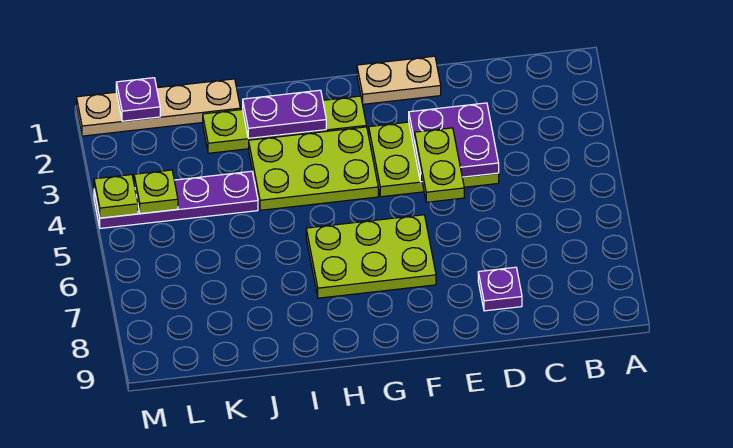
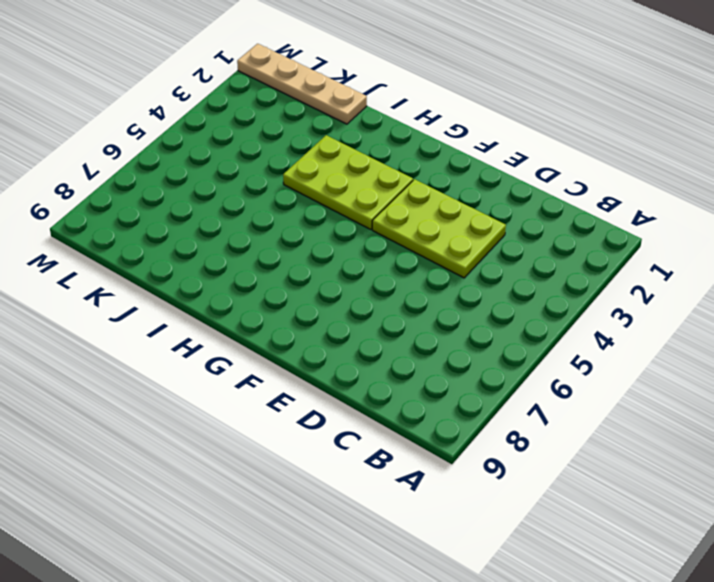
none -> purple 1x1 plate [478,267,522,311]
none -> tan 1x2 plate [357,56,441,104]
none -> lime 2x3 plate [306,215,436,298]

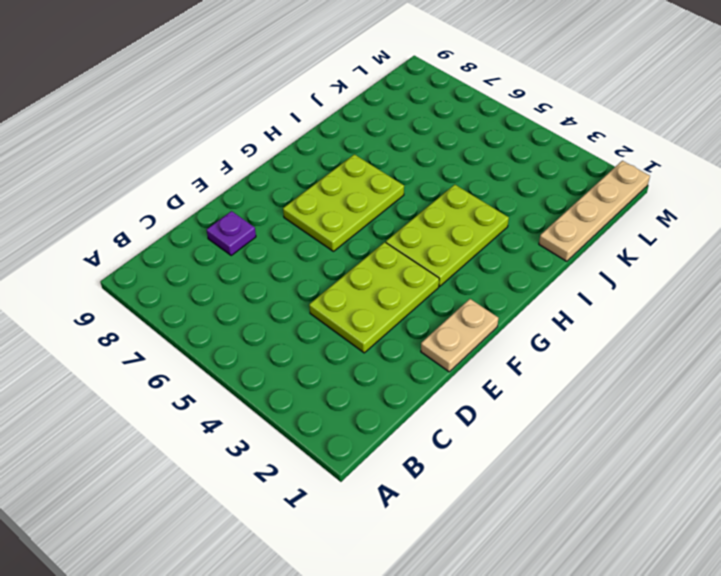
none -> lime 1x4 plate [203,96,367,153]
none -> purple 1x4 plate [94,171,258,228]
none -> purple 2x2 plate [409,103,499,182]

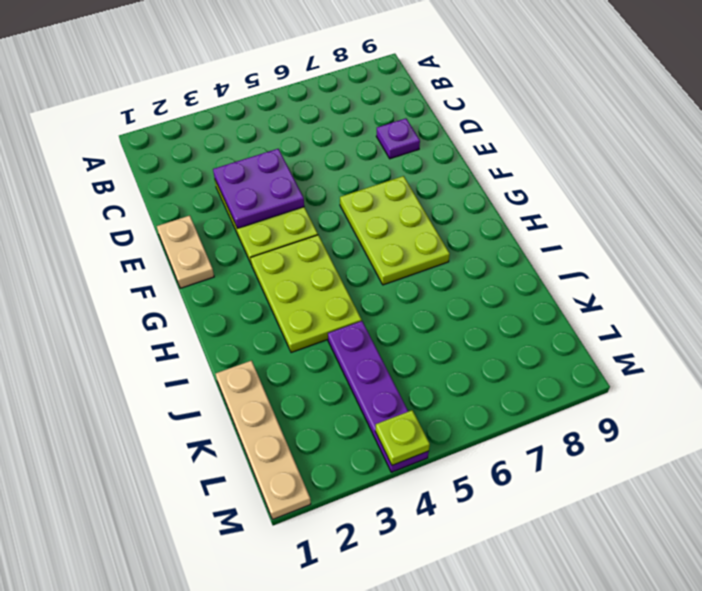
none -> lime 1x4 plate [203,96,367,153]
none -> purple 1x2 plate [243,90,326,138]
none -> purple 1x1 plate [116,78,160,121]

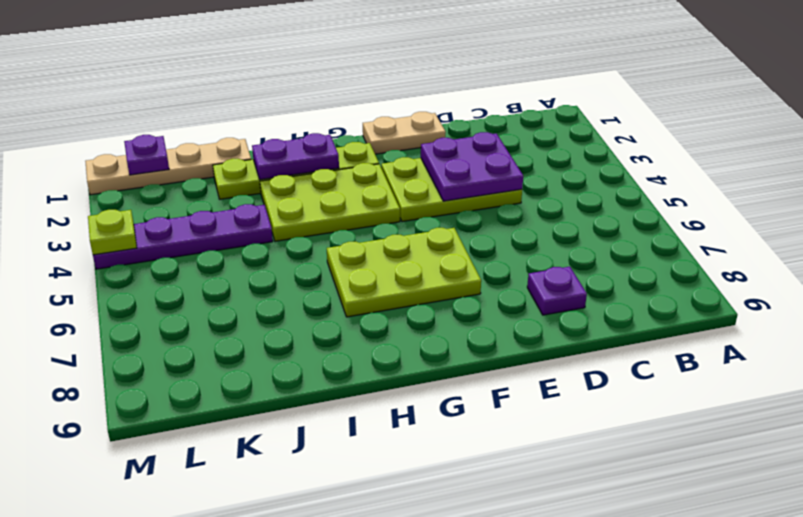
none -> lime 1x1 plate [134,170,178,214]
none -> lime 1x2 plate [415,128,464,202]

